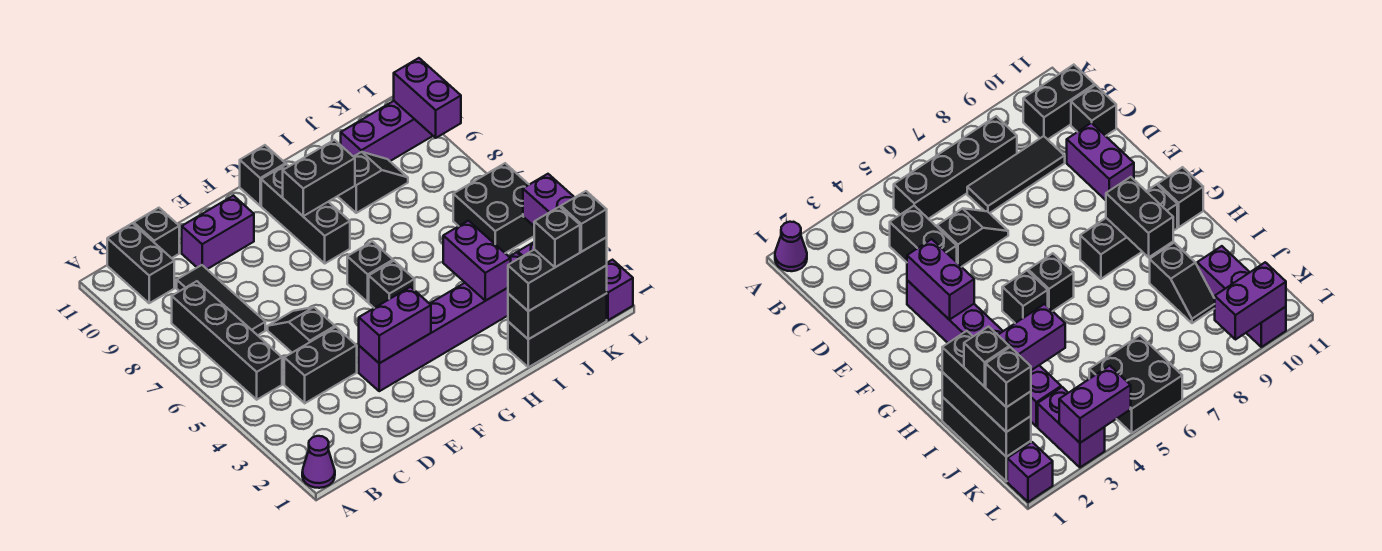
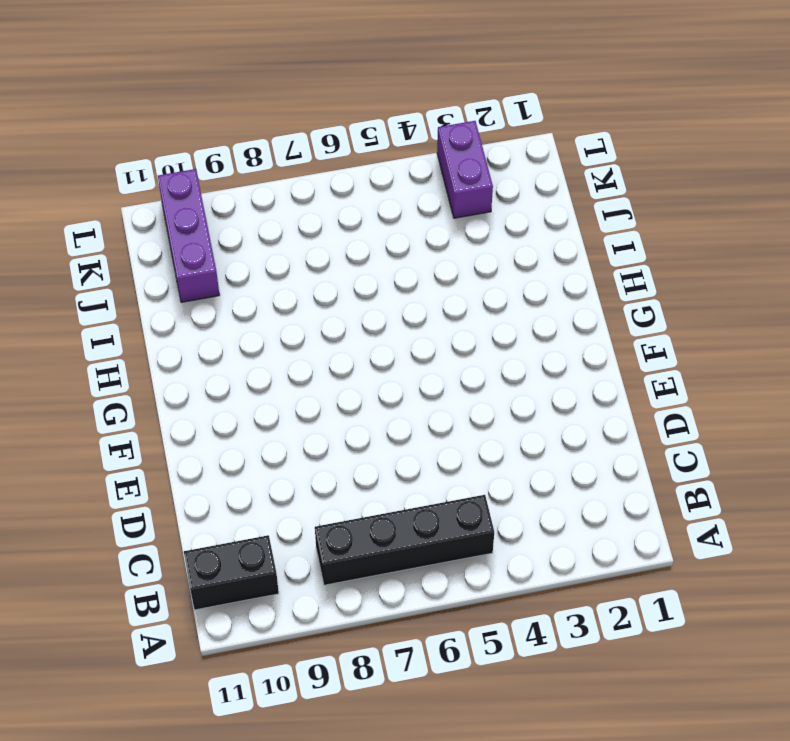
none -> purple 1x1 cone [302,436,335,488]
none -> black 1x2 brick [284,327,357,403]
none -> black 1x3 tile [177,265,265,335]

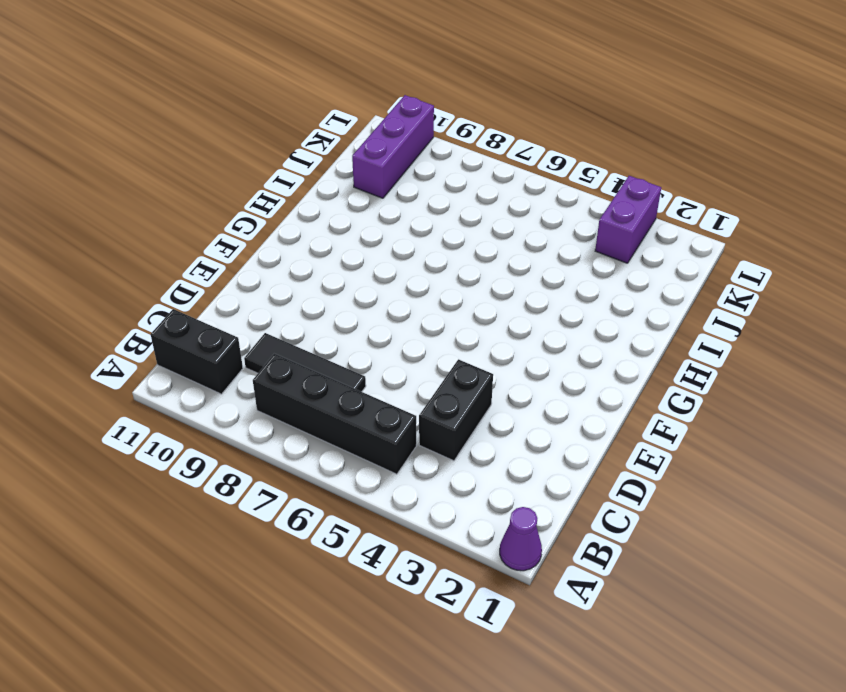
none -> black 1x1 brick [134,208,179,258]
none -> black 1x2 slope [268,307,335,353]
none -> purple 1x2 brick [182,196,254,269]

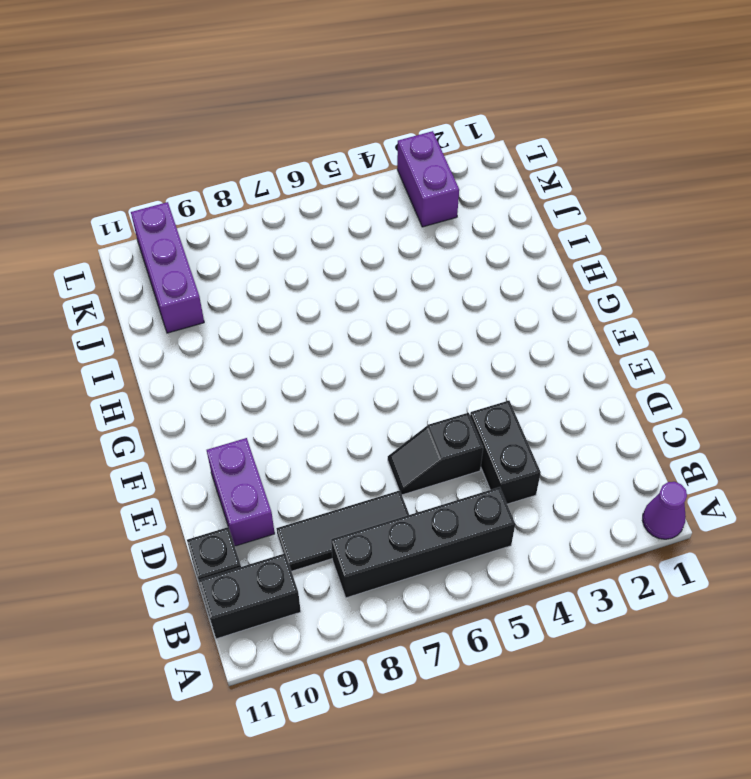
none -> purple 1x6 brick [359,252,521,391]
none -> black 1x1 brick [369,261,415,308]
none -> black 1x1 brick [347,242,393,302]

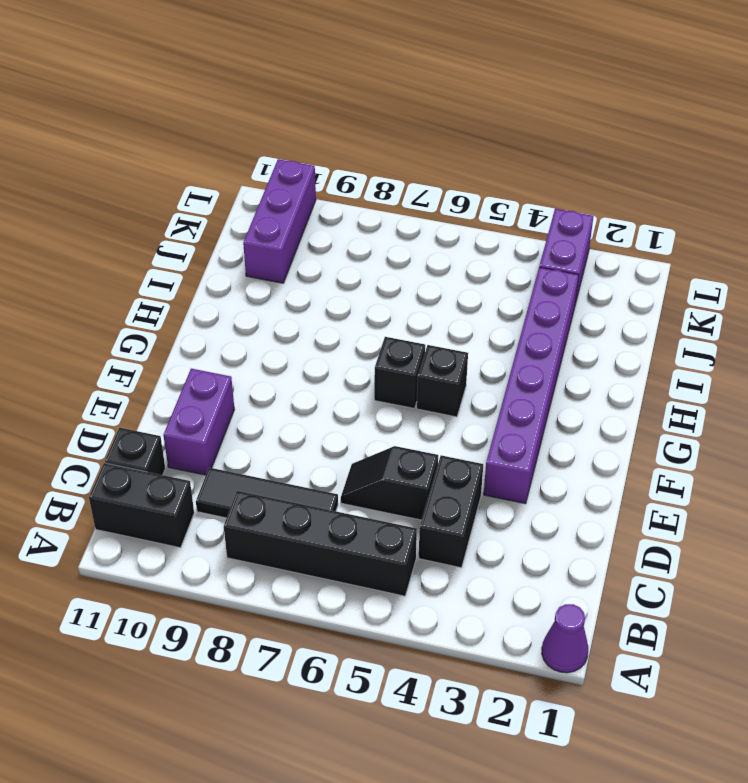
none -> black 1x3 brick [261,164,350,263]
none -> black 1x1 brick [240,145,285,206]
none -> black 1x3 brick [508,294,607,367]

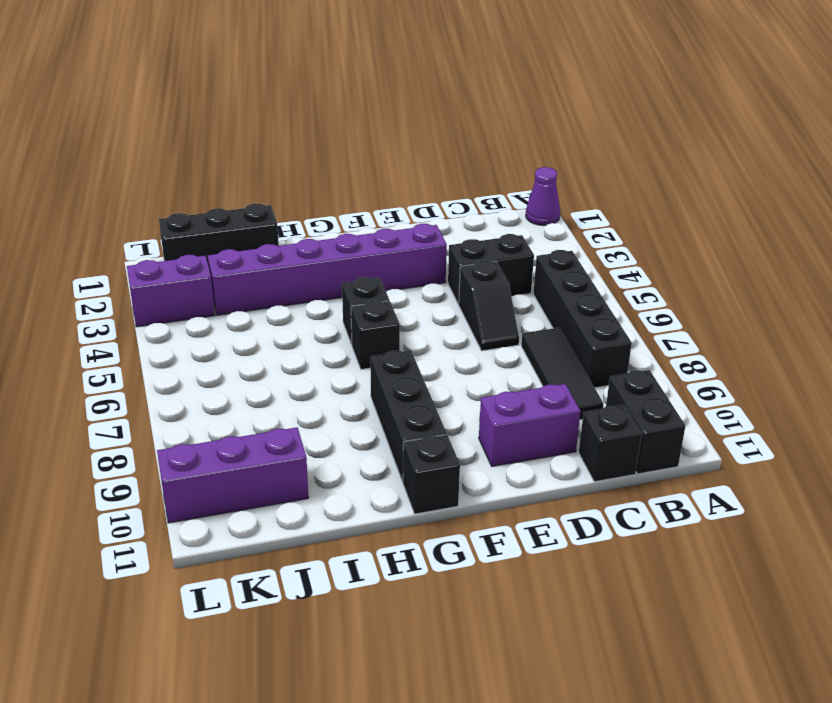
none -> black 1x2 slope [338,152,408,213]
none -> black 2x2 brick [453,163,534,253]
none -> purple 1x1 brick [606,260,633,320]

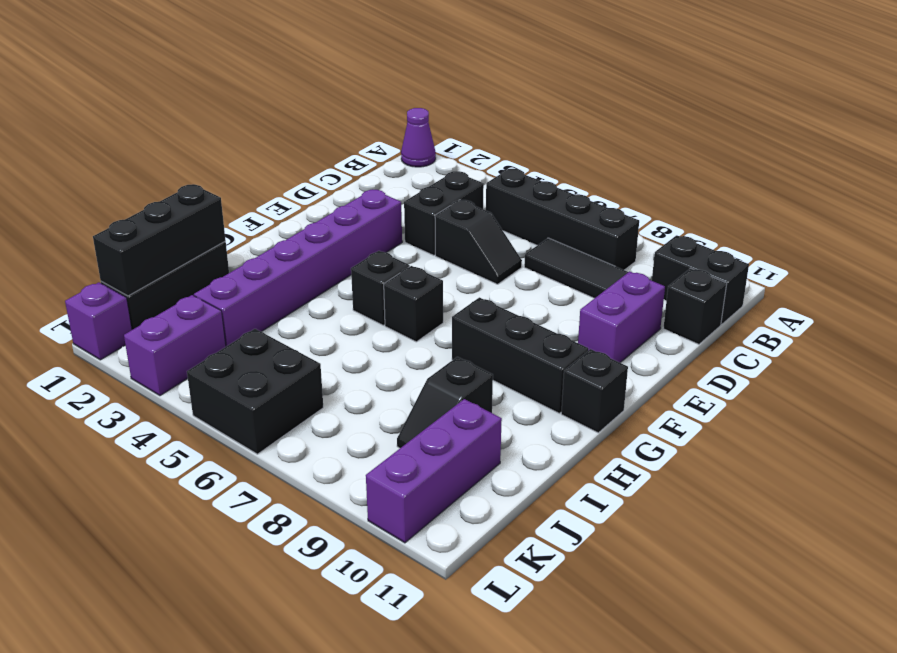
none -> purple 1x2 brick [359,287,431,363]
none -> black 1x2 brick [283,140,355,216]
none -> purple 1x2 brick [443,221,511,301]

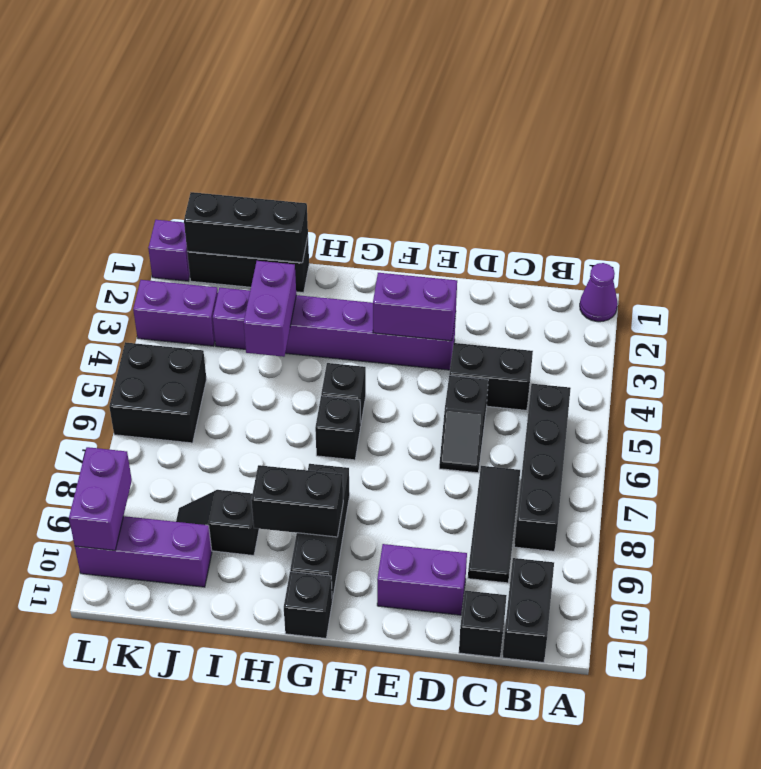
none -> purple 1x2 brick [523,174,575,226]
none -> black 1x3 brick [508,238,607,311]
none -> black 1x1 brick [534,207,580,267]

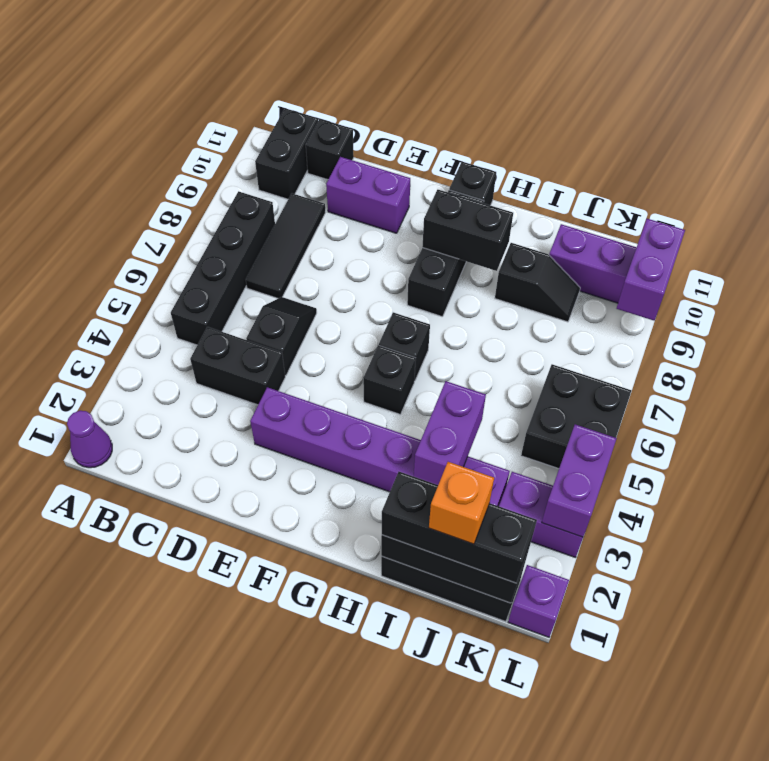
orange 1x1 brick [429,462,494,544] -> black 1x1 brick [534,207,580,267]
none -> purple 1x2 brick [359,287,431,363]
none -> black 1x1 brick [561,191,607,252]

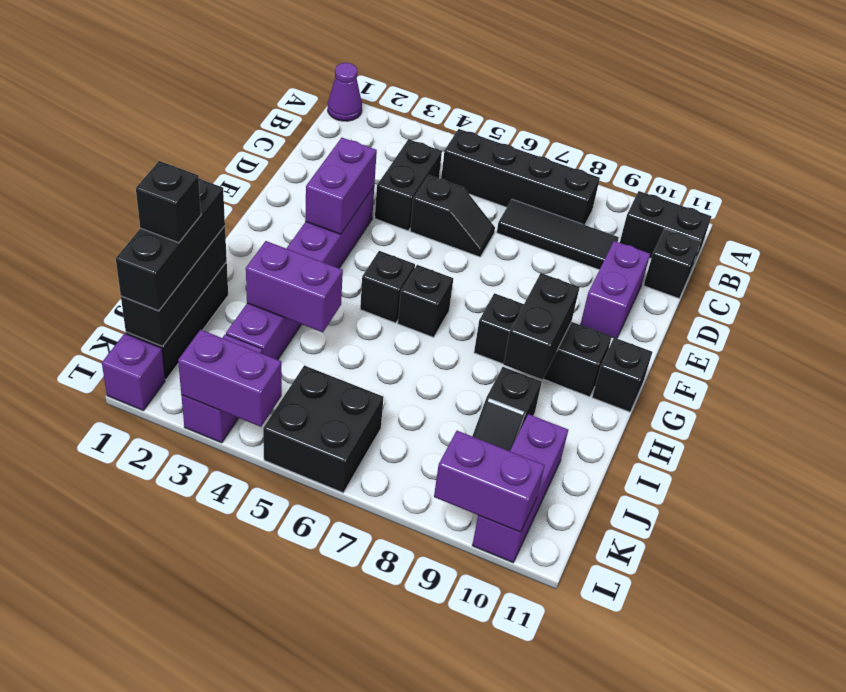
none -> black 1x1 brick [561,191,607,252]

